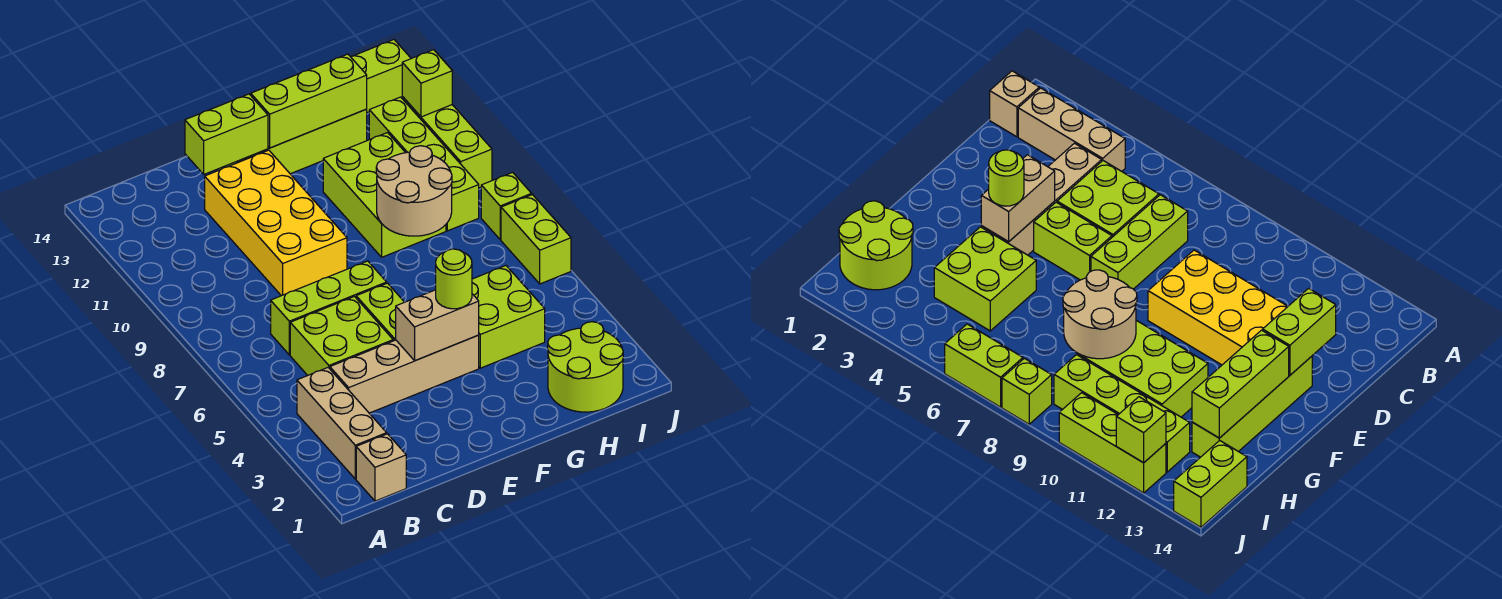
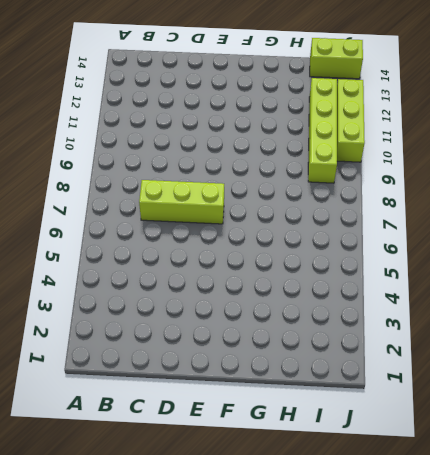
none -> tan 1x1 brick [356,434,406,501]
none -> tan 1x3 brick [297,368,387,479]
none -> tan 1x4 brick [330,335,479,413]

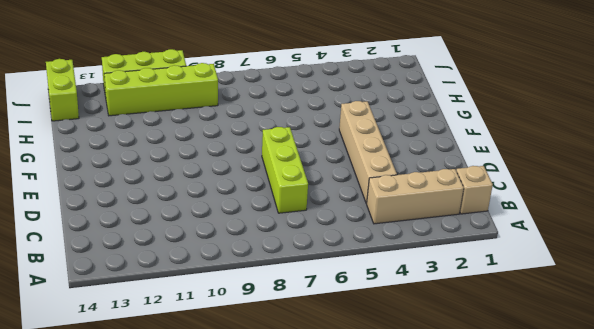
none -> lime 2x2 brick [290,297,393,375]
none -> yellow 2x4 brick [205,150,347,296]
none -> lime 1x2 brick [356,283,404,341]

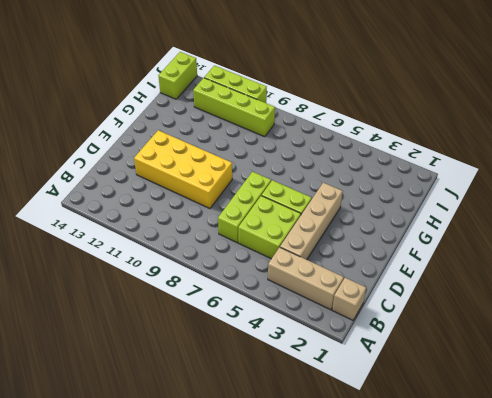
none -> lime 1x4 brick [218,109,367,174]
none -> lime 2x2 brick [472,266,545,368]
none -> lime 2x3 brick [323,133,446,257]

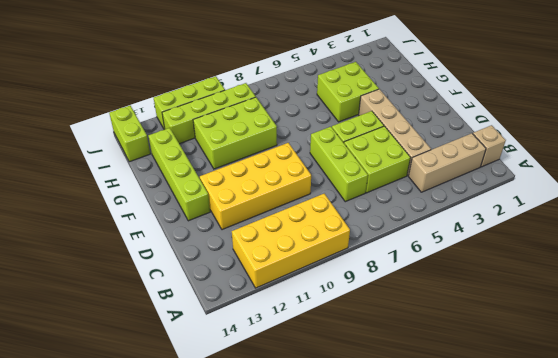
yellow 2x4 brick [232,194,350,288] -> none
none -> lime 2x2 round brick [548,322,623,412]
none -> lime 1x2 brick [501,195,571,284]
none -> lime 1x1 brick [481,172,532,240]

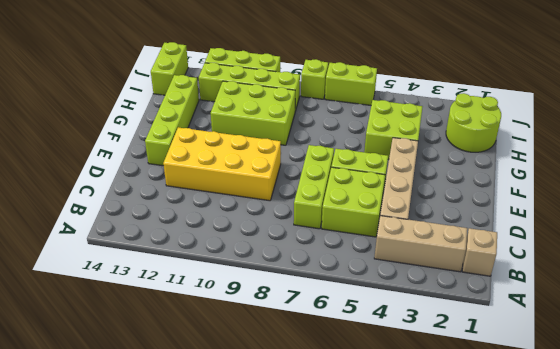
none -> lime 1x2 brick [185,94,268,174]
none -> tan 1x2 brick [396,290,479,361]
none -> lime 1x3 brick [251,54,367,148]

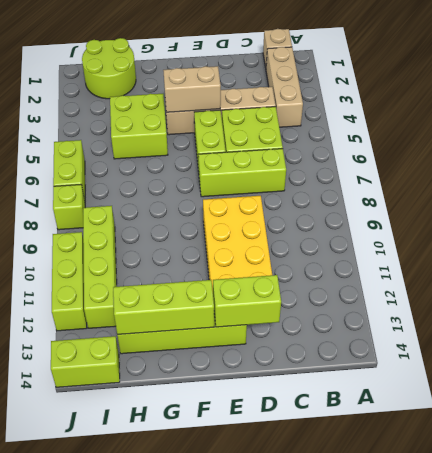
none -> lime 2x3 brick [323,133,446,257]
none -> tan 2x2 round brick [376,146,452,236]
none -> lime 1x1 brick [402,50,452,117]

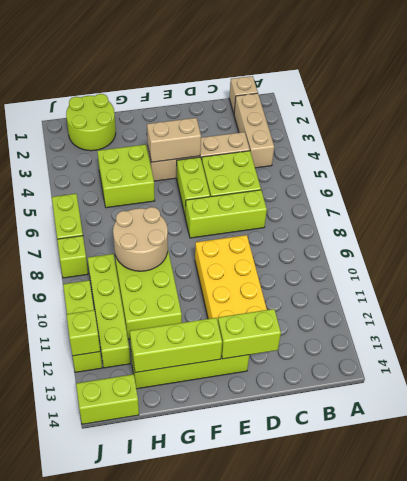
none -> lime 1x1 round brick [436,249,472,309]

